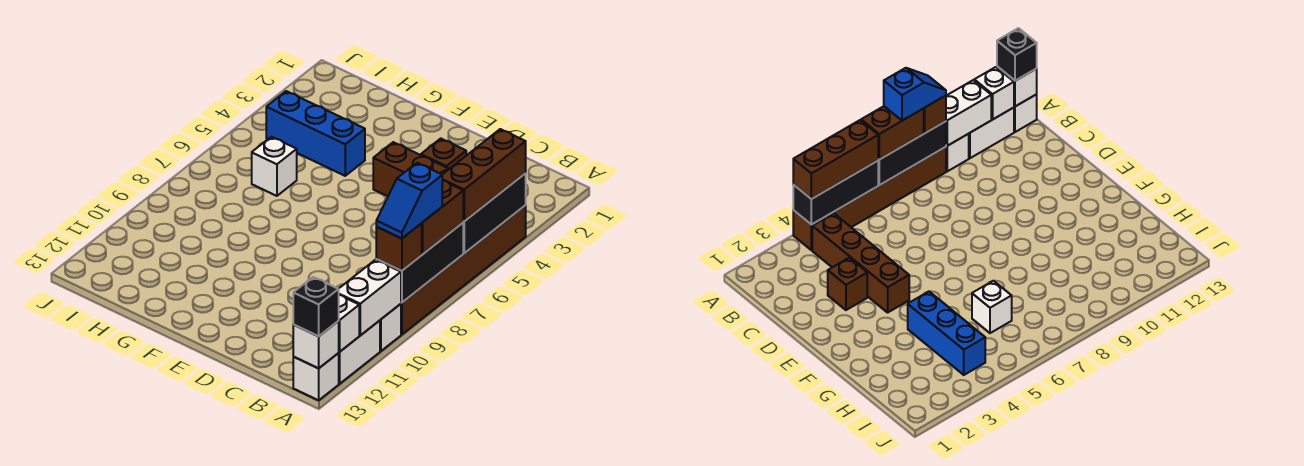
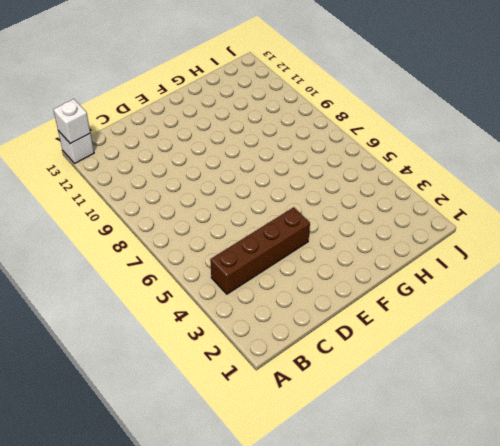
none -> brown 1x6 brick [401,206,526,335]
none -> white 1x1 brick [380,304,401,351]
none -> white 1x2 brick [339,321,380,384]

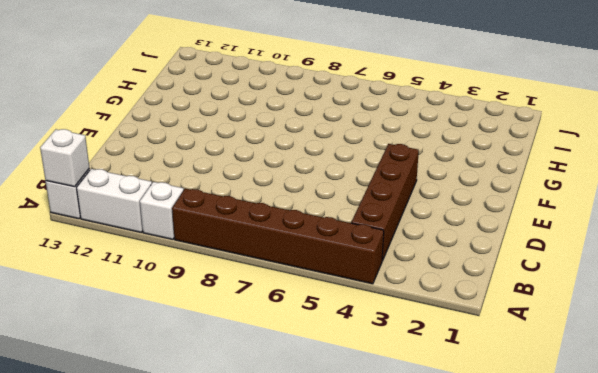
none -> brown 1x1 brick [421,139,466,169]
none -> blue 1x3 brick [266,91,365,176]
none -> white 1x1 brick [252,137,297,196]

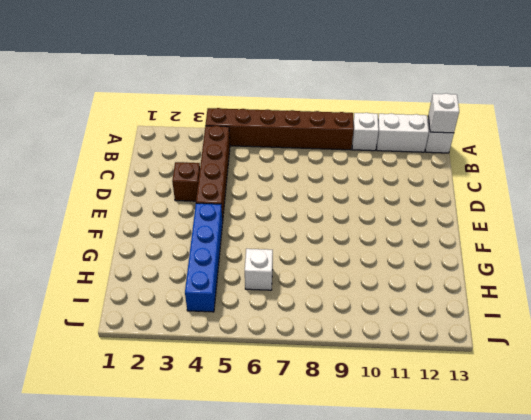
blue 1x4 brick [185,203,223,312] -> blue 1x3 brick [266,91,365,176]
none -> black 1x3 brick [463,173,526,253]
none -> black 1x3 brick [376,223,463,303]
none -> white 1x2 brick [339,260,401,335]

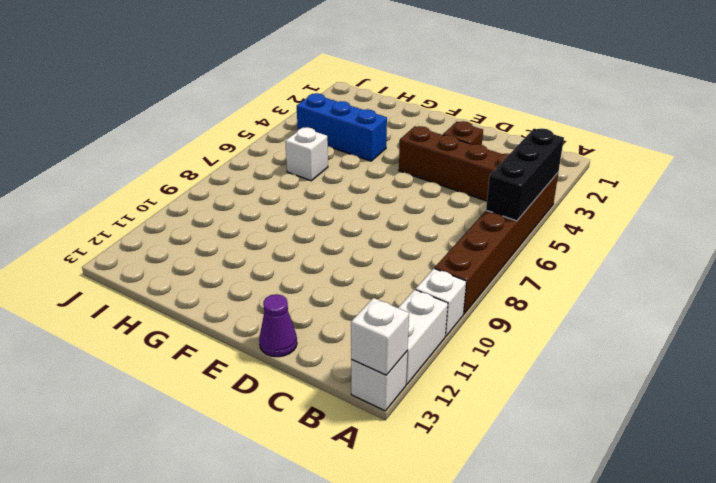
purple 1x1 cone [259,294,297,357] -> none
none -> black 1x3 brick [376,223,463,303]
none -> white 1x2 brick [339,260,401,335]
none -> white 1x1 brick [339,295,359,352]

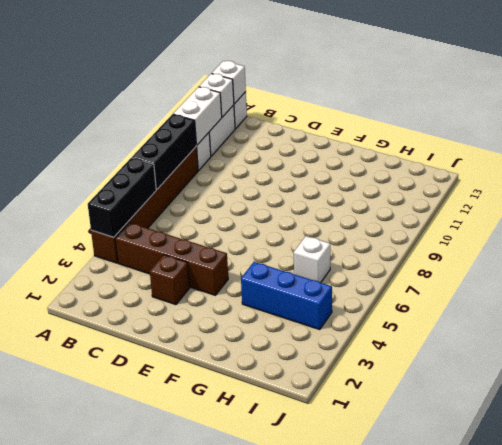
none -> brown 1x3 brick [442,129,526,221]
none -> brown 1x2 brick [422,180,463,254]
none -> brown 1x1 brick [376,223,422,271]

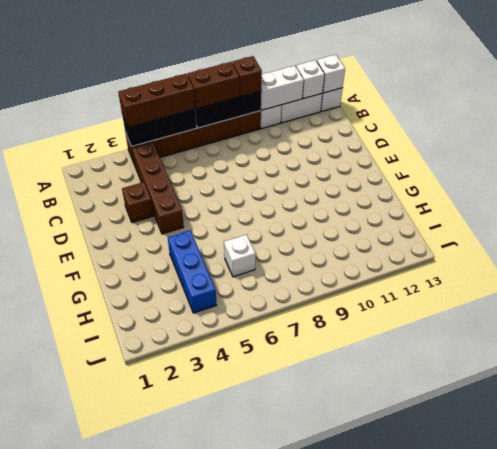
none -> black 1x1 brick [293,277,339,336]
none -> blue 1x2 slope [376,163,442,239]

